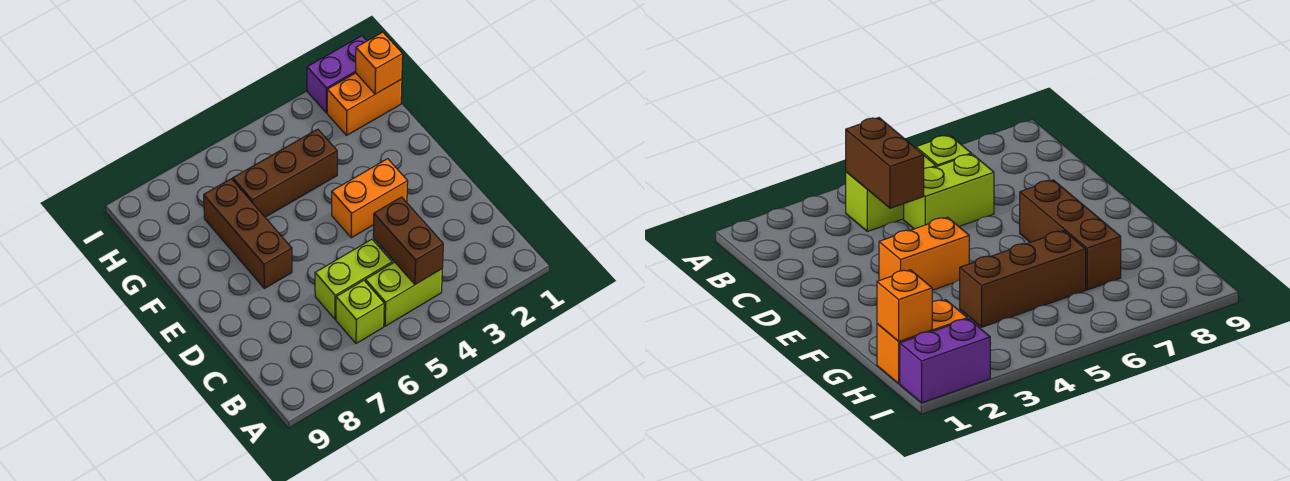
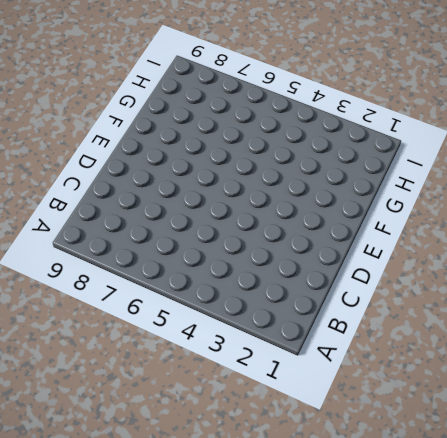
none -> lime 1x2 brick [365,262,442,326]
none -> lime 1x1 brick [336,280,384,344]

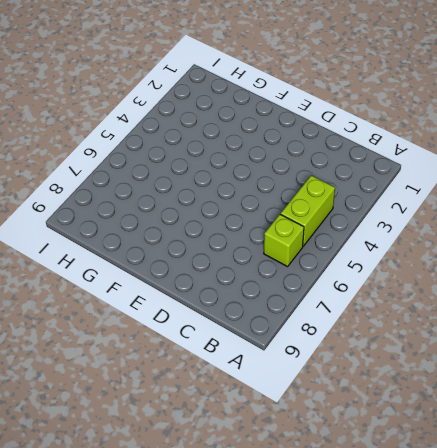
none -> lime 1x2 brick [315,239,392,319]
none -> orange 1x2 brick [332,159,408,238]

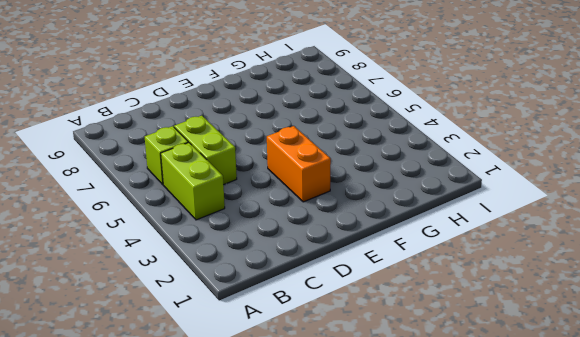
none -> brown 1x3 brick [204,179,292,289]
none -> brown 1x3 brick [233,129,337,217]

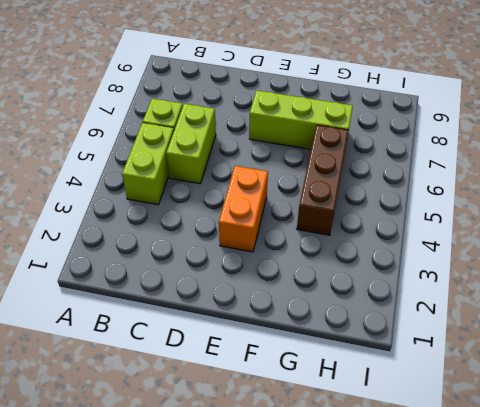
lime 1x3 brick [249,90,353,149] -> brown 1x3 brick [204,179,292,289]
none -> orange 1x2 brick [327,73,402,135]
none -> purple 1x2 brick [307,36,367,113]

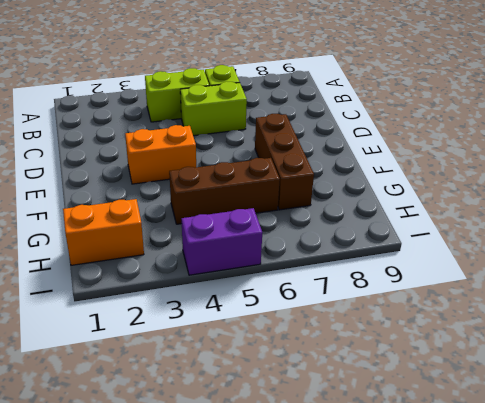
purple 1x2 brick [182,208,262,275] -> purple 1x2 brick moved to [307,36,367,113]
none -> brown 1x2 brick [373,197,443,284]
none -> orange 1x1 brick [356,32,403,94]

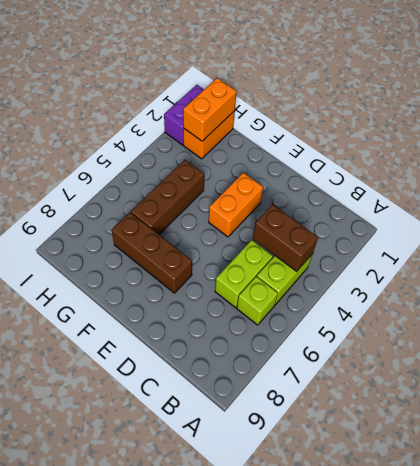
orange 1x2 brick [183,78,237,141] -> orange 1x1 brick [356,32,403,94]

